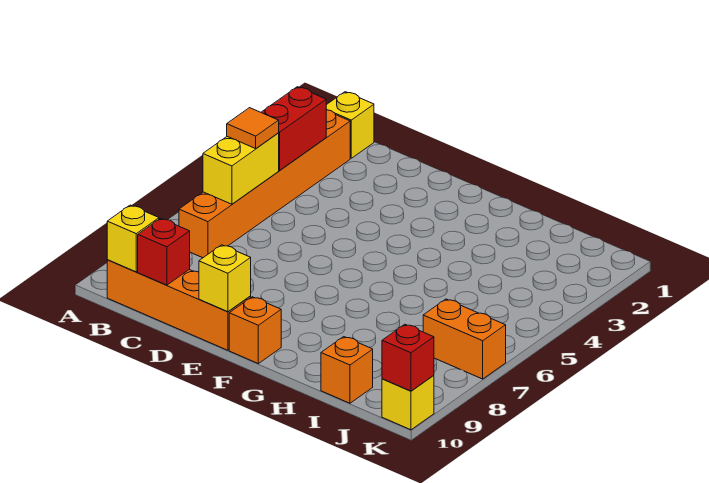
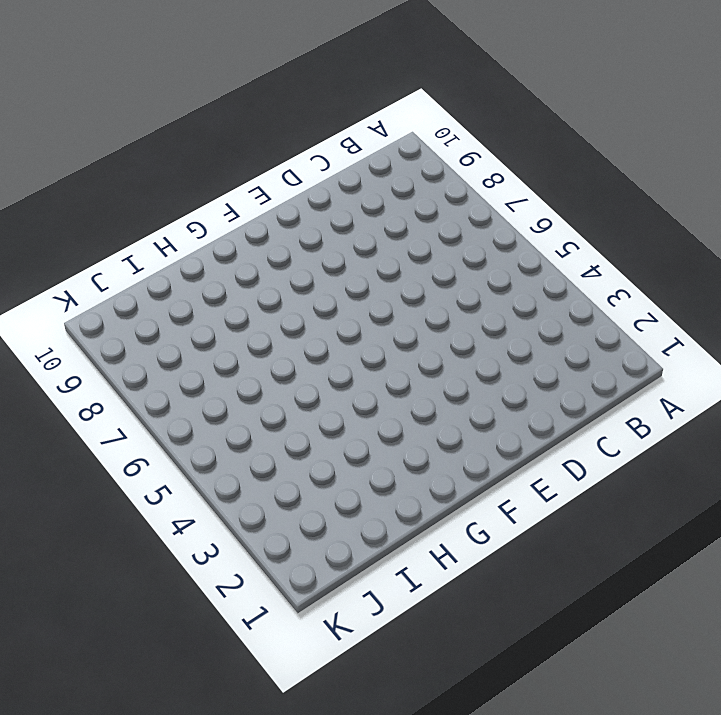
none -> yellow 1x1 brick [326,92,374,158]
none -> orange 1x6 brick [179,110,350,258]
none -> orange 1x4 brick [107,260,251,350]

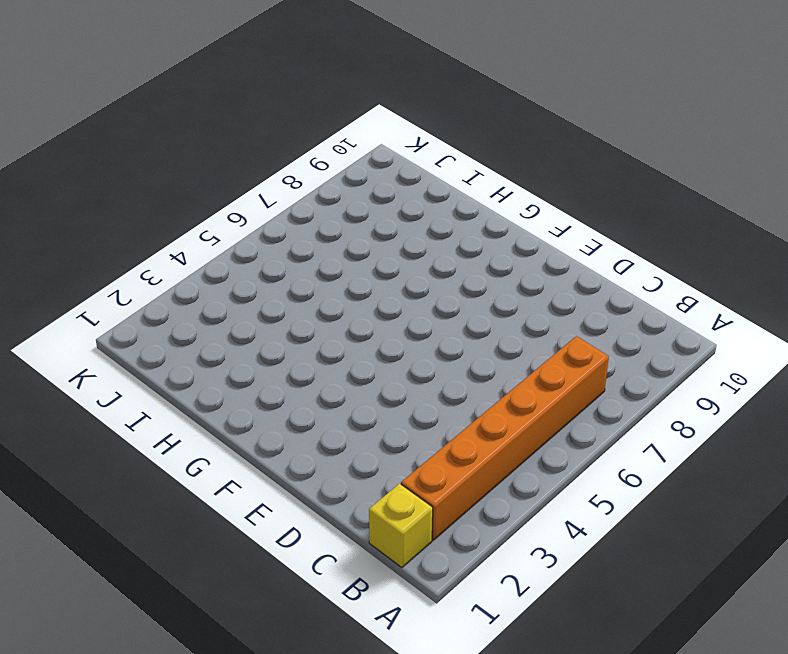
none -> orange 1x4 brick [107,260,251,350]
none -> orange 1x1 brick [229,297,281,364]
none -> orange 1x1 brick [321,337,373,403]

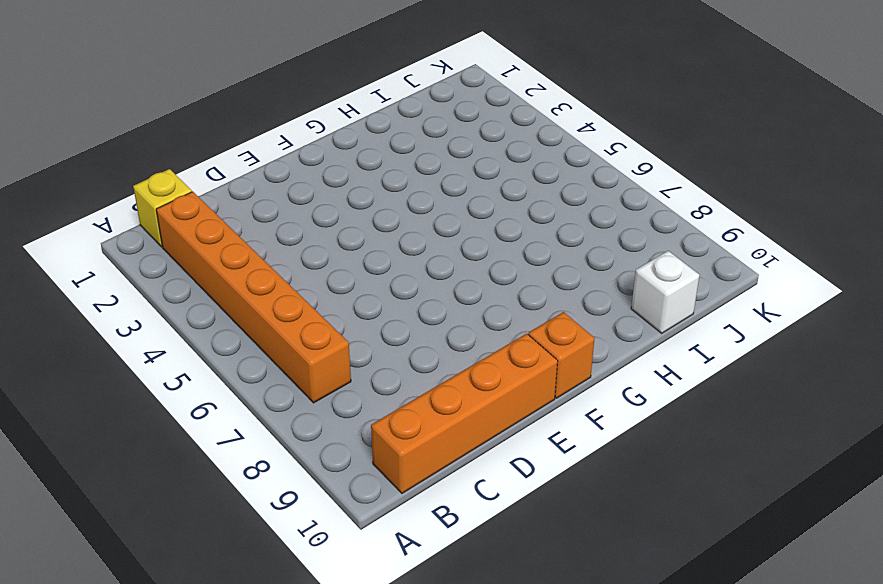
white 1x1 brick [631,251,699,333] -> orange 1x1 brick [321,337,373,403]
none -> orange 1x2 brick [423,299,506,379]
none -> yellow 1x1 brick [382,376,434,430]
none -> red 1x2 brick [261,87,326,170]

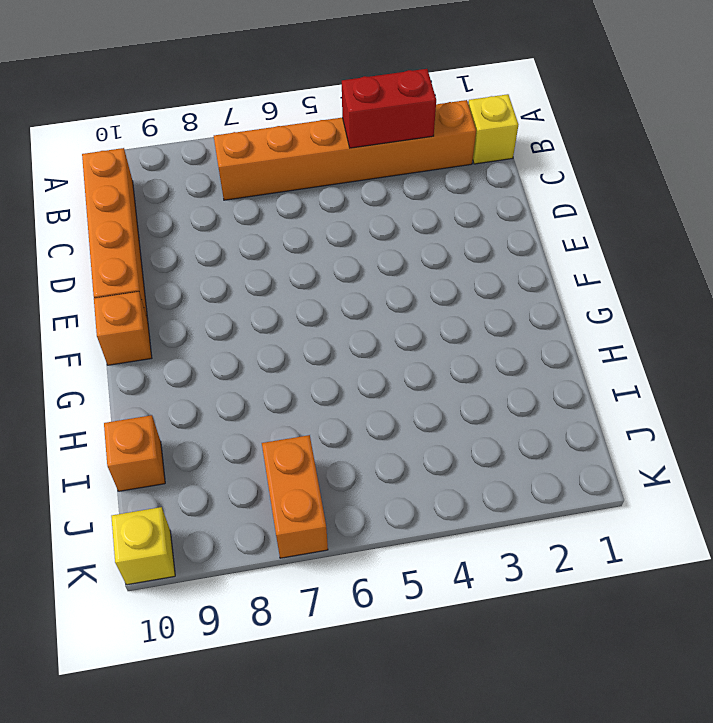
none -> yellow 1x2 brick [203,133,279,204]
none -> yellow 1x1 brick [107,205,159,272]
none -> red 1x1 brick [138,218,190,285]

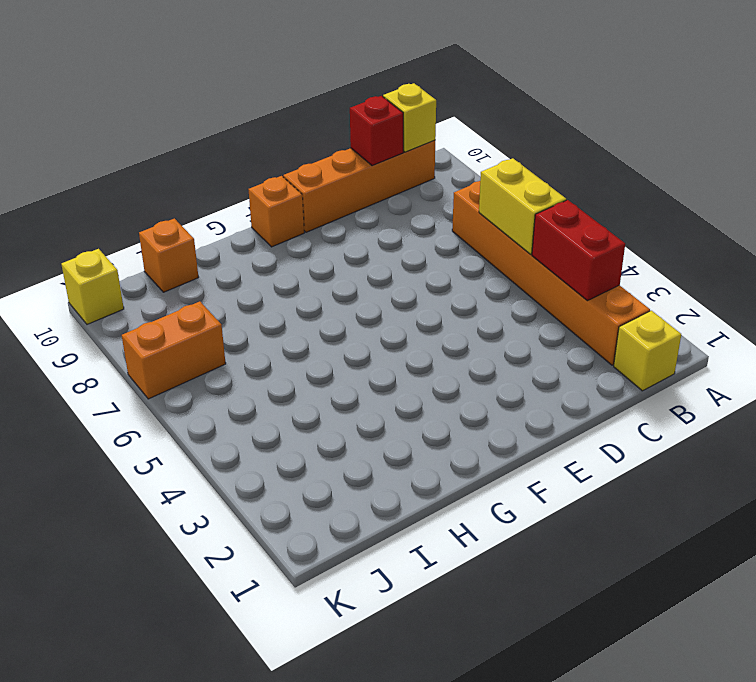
none -> yellow 1x1 brick [199,245,251,312]
none -> red 1x1 brick [382,324,434,391]
none -> orange 1x1 tile [227,108,279,149]

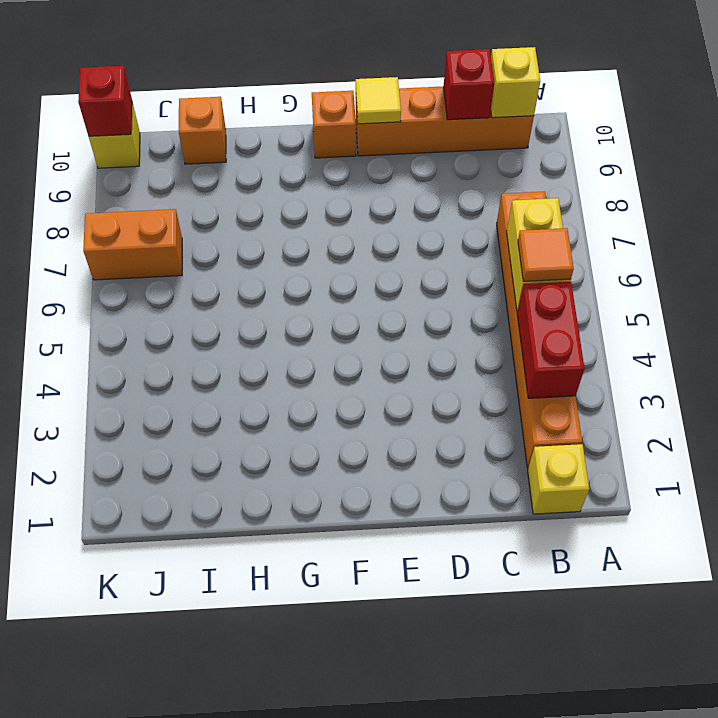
yellow 1x1 tile [356,77,401,124] -> yellow 1x1 brick [199,245,251,312]

